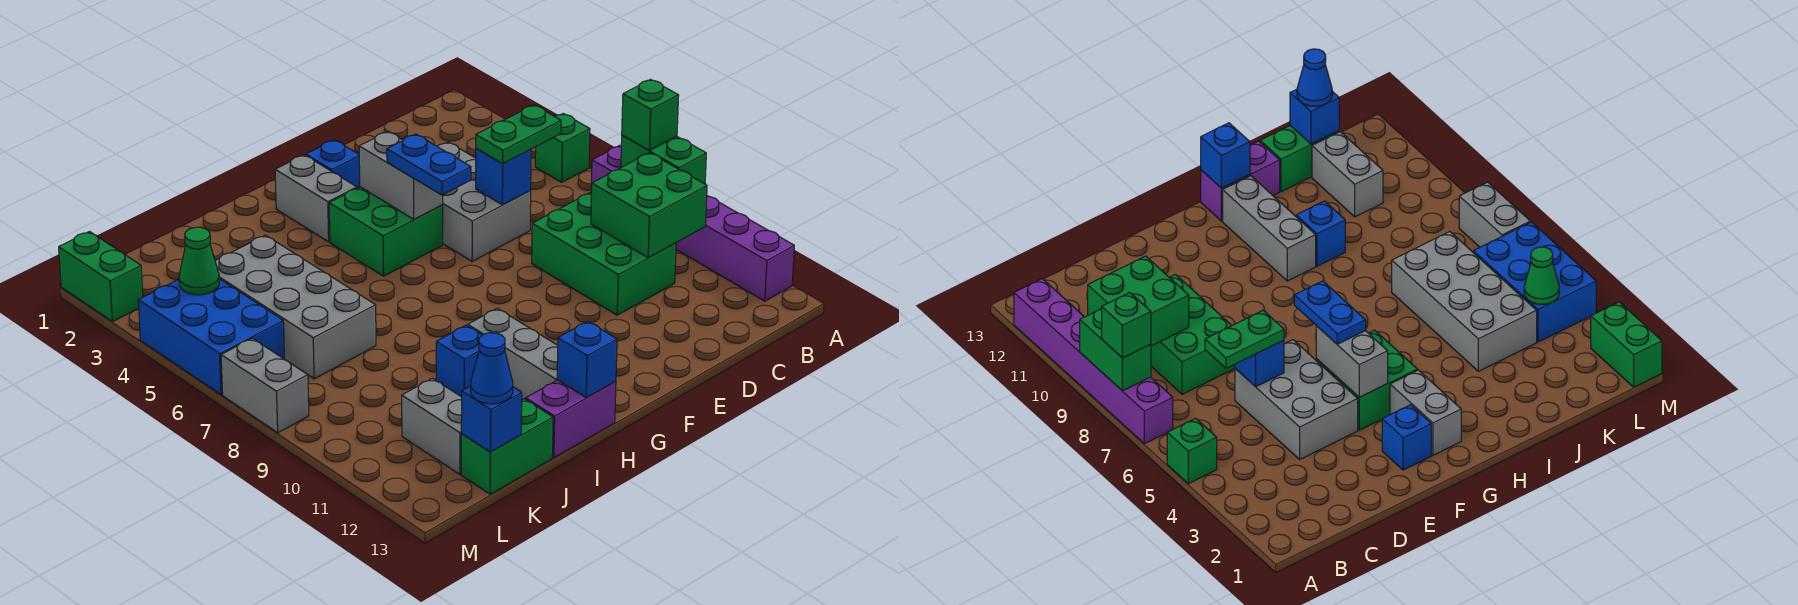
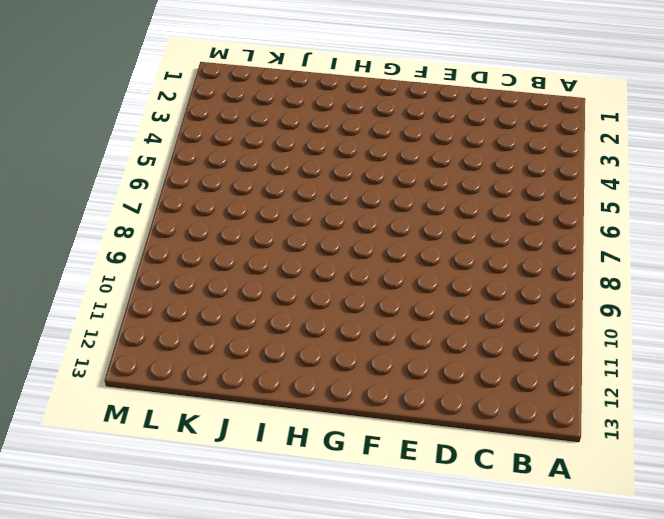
none -> green 1x1 brick [535,114,590,182]
none -> purple 1x6 brick [591,146,794,301]
none -> green 2x3 brick [532,193,676,315]

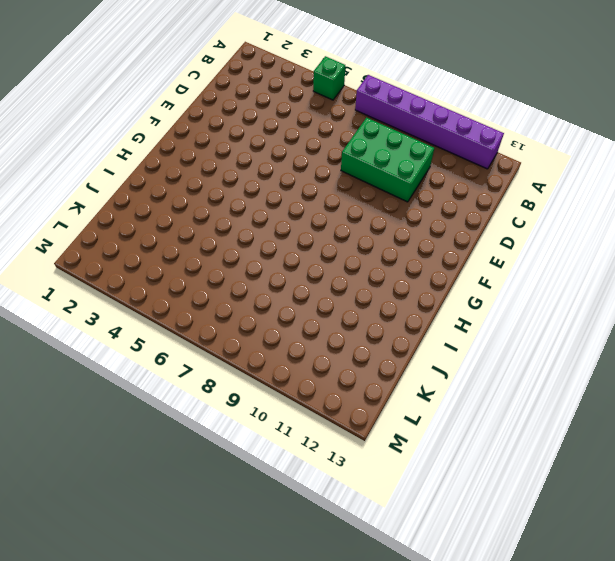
none -> grey 2x3 brick [437,142,531,261]
none -> blue 1x1 brick [306,140,360,188]
none -> green 2x2 brick [329,187,443,276]

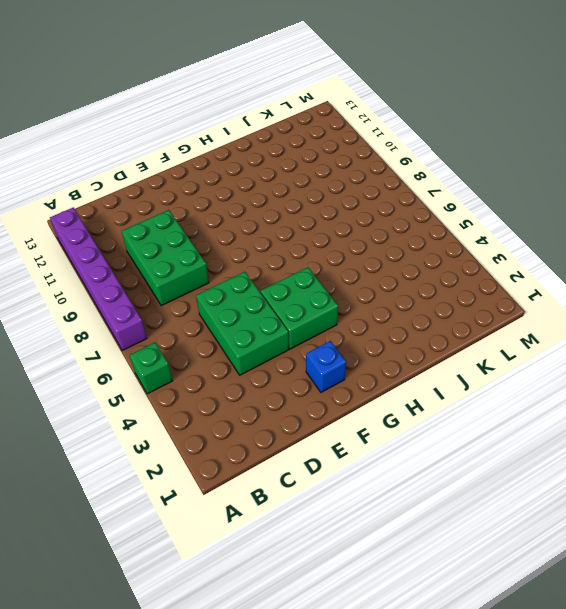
green 2x3 brick [196,272,289,375] -> grey 2x3 brick [437,142,531,261]
none -> grey 1x2 brick [275,155,357,242]
none -> grey 1x3 brick [468,308,558,400]
none -> purple 1x2 brick [526,380,616,458]

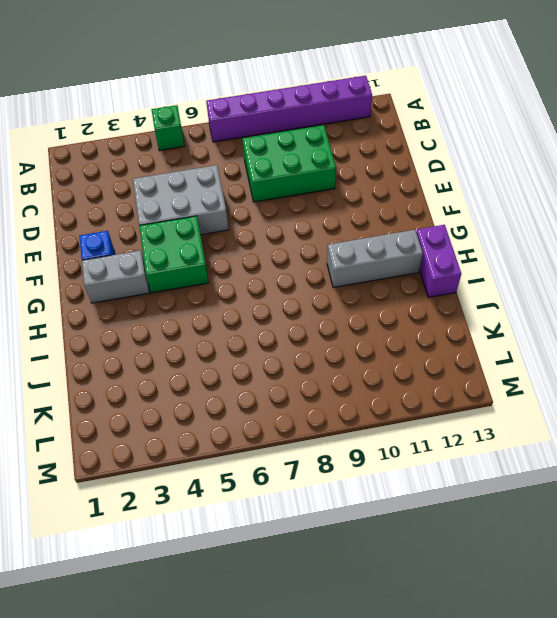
none -> blue 1x1 brick [436,325,482,397]
none -> grey 2x4 brick [215,235,376,379]
none -> green 1x2 brick [461,399,553,494]

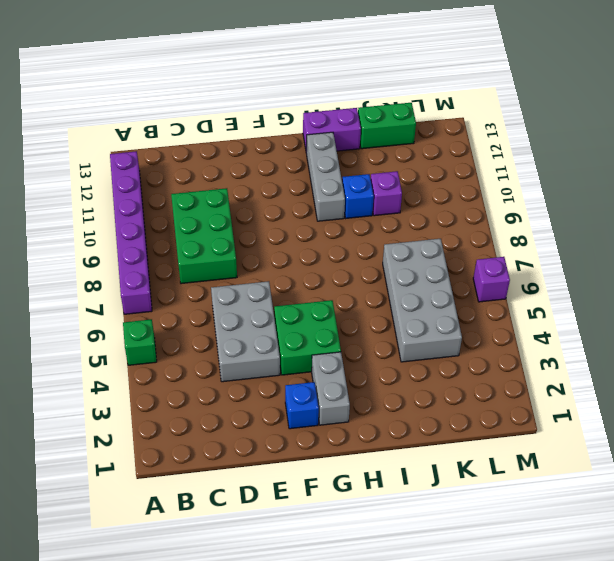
purple 1x1 brick [371,171,402,216] -> none
purple 1x1 brick [473,257,510,302] -> blue 2x3 brick [138,279,284,395]
none -> grey 1x2 brick [402,378,462,474]
none -> green 1x2 brick [59,232,143,322]
none -> grey 1x2 brick [221,338,309,433]

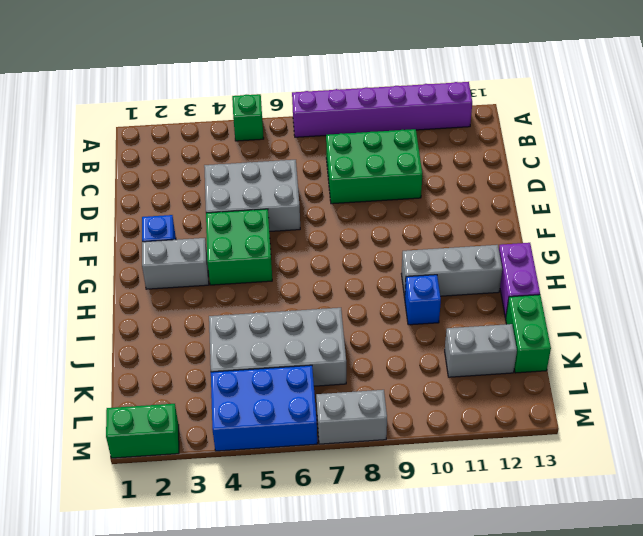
none -> green 1x2 brick [621,135,706,184]
none -> green 2x2 brick [591,153,707,257]
none -> blue 1x1 brick [476,148,531,205]

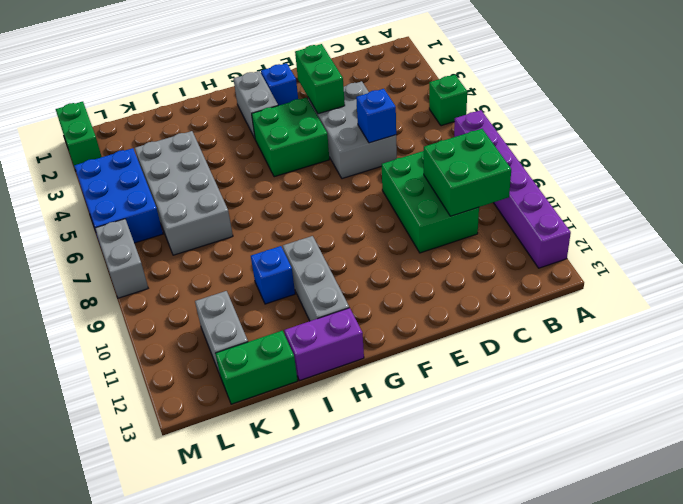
green 1x2 brick [295,44,345,114] -> green 1x2 brick moved to [621,135,706,184]
none -> grey 1x2 brick [359,131,443,219]
none -> blue 1x1 brick [557,321,617,397]
none -> blue 1x1 brick [461,386,522,452]

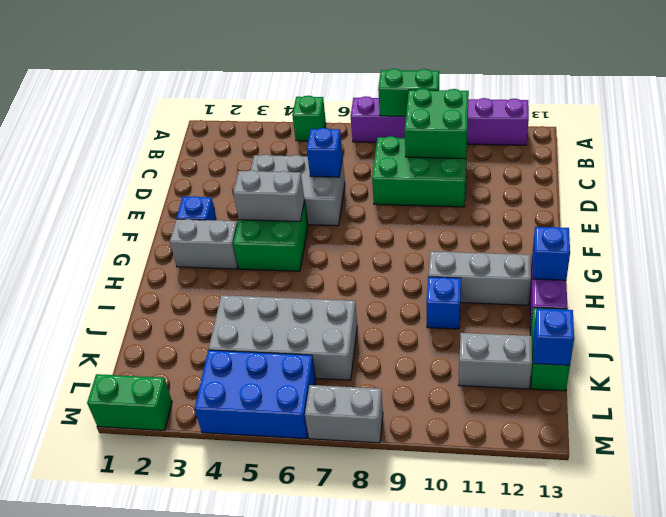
none -> green 1x1 cone [179,227,219,295]
none -> green 1x1 brick [622,79,679,150]
none -> green 1x2 plate [476,105,561,164]

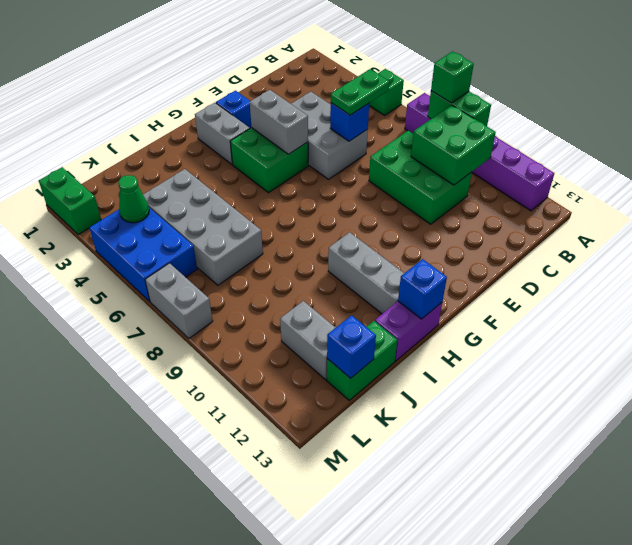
none -> blue 1x1 brick [436,325,482,397]
none -> blue 1x2 plate [387,134,471,195]
none -> blue 1x1 cone [471,333,513,404]

